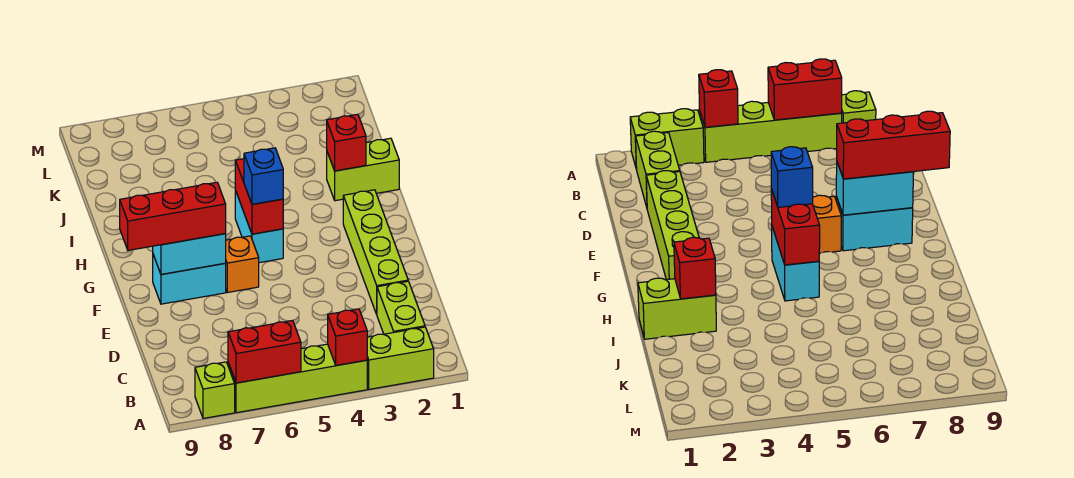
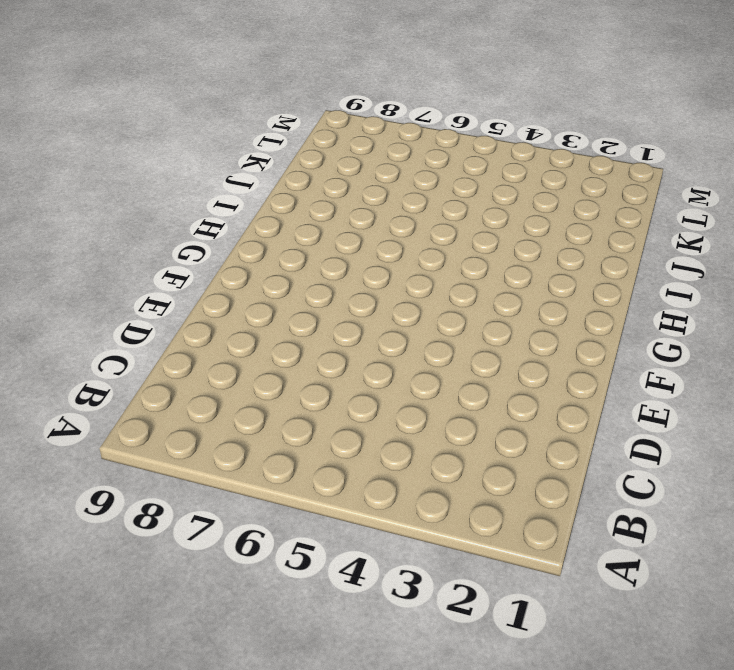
none -> lime 1x2 brick [367,327,434,389]
none -> lime 1x4 brick [228,344,367,413]
none -> lime 1x1 brick [195,362,235,418]

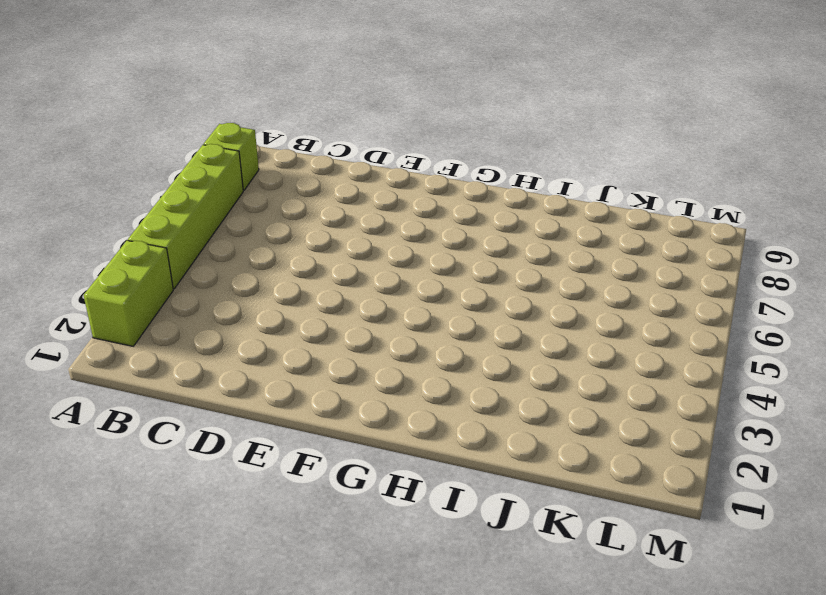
none -> lime 1x2 brick [377,281,425,334]
none -> lime 1x4 brick [343,190,408,314]
none -> orange 1x1 brick [226,236,259,293]

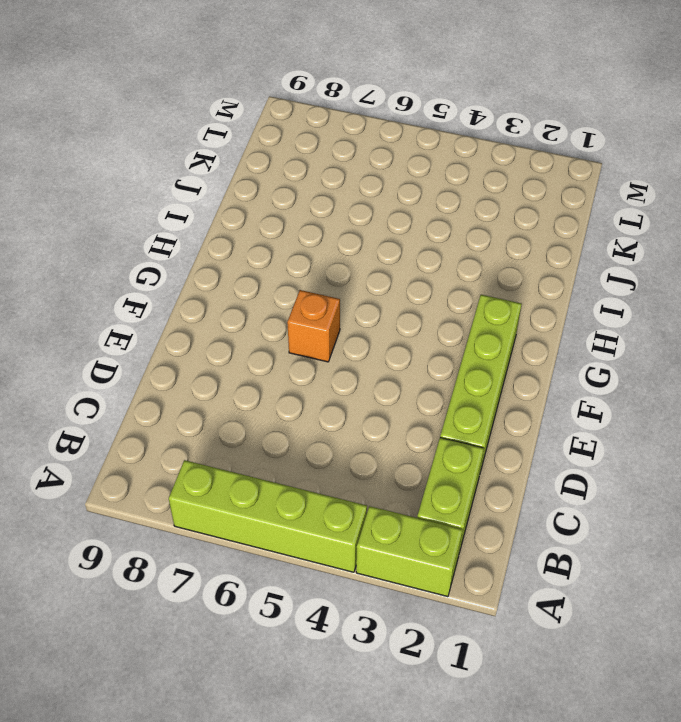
none -> lime 1x1 brick [195,362,235,418]
none -> cyan 1x2 brick [153,255,226,304]
none -> cyan 1x2 brick [235,190,283,263]

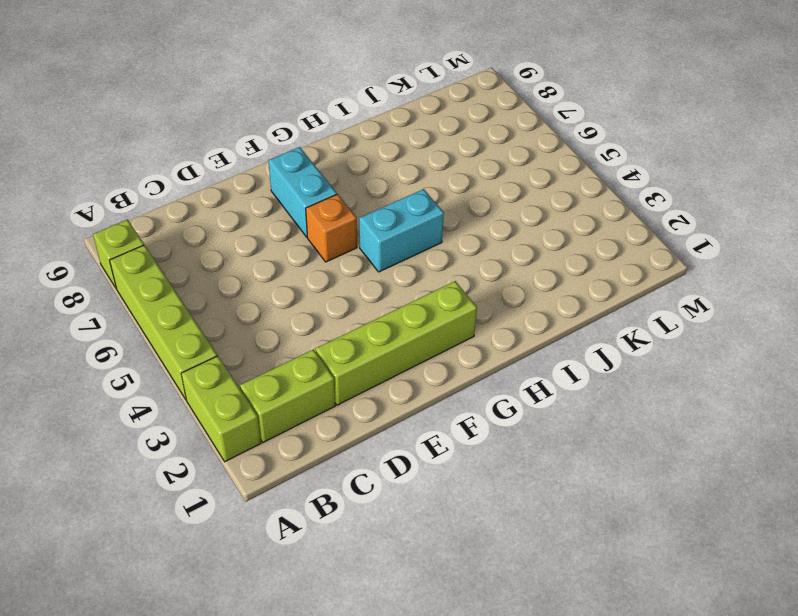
none -> lime 1x2 brick [327,138,399,201]
none -> red 1x1 brick [328,309,367,366]
none -> red 1x2 brick [228,320,301,383]

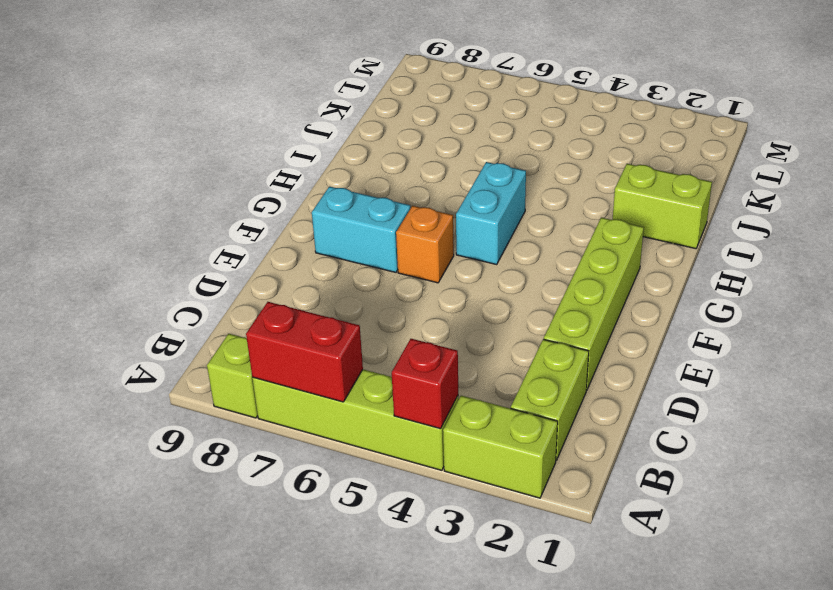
none -> cyan 1x2 brick [153,234,226,274]
none -> red 1x2 brick [235,159,283,234]
none -> red 1x1 brick [327,114,366,171]

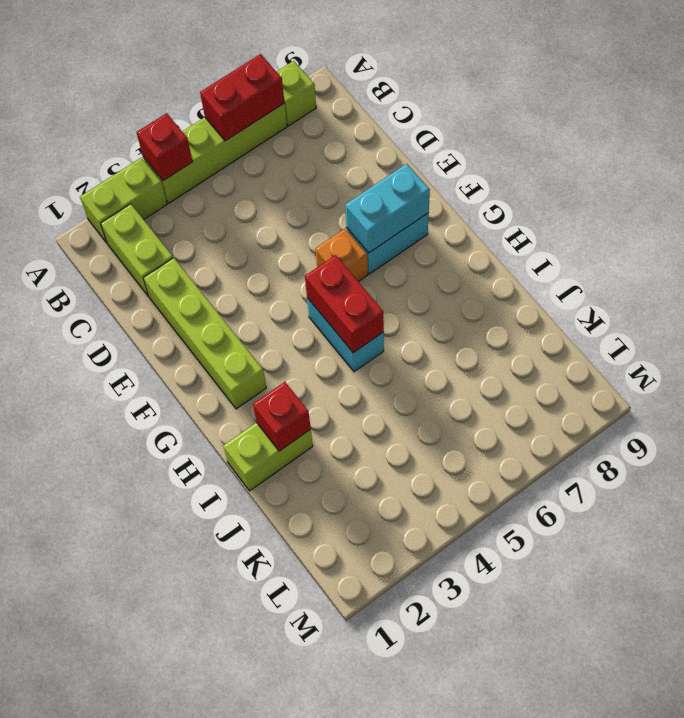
none -> red 1x3 brick [120,182,226,250]
none -> blue 1x1 brick [244,148,283,204]

